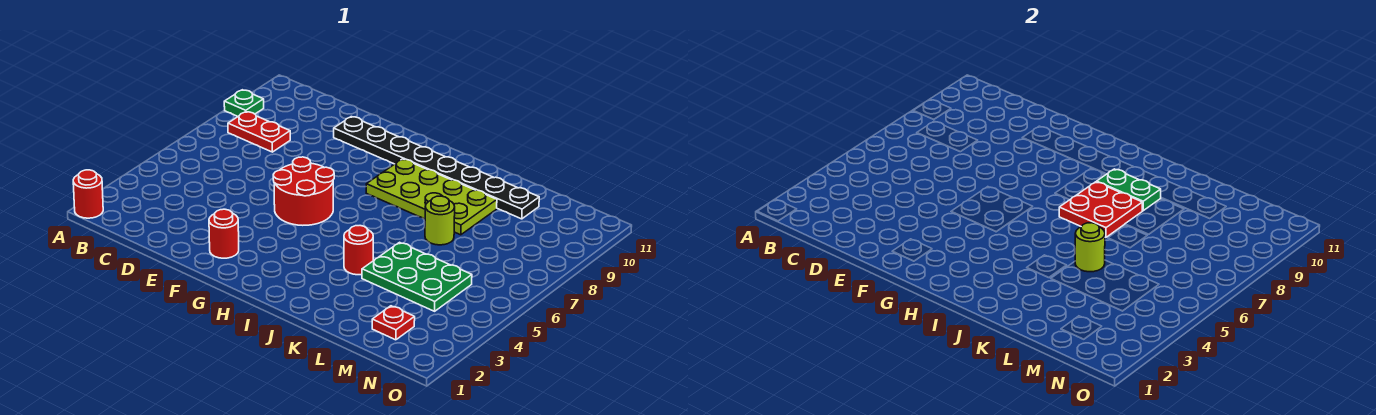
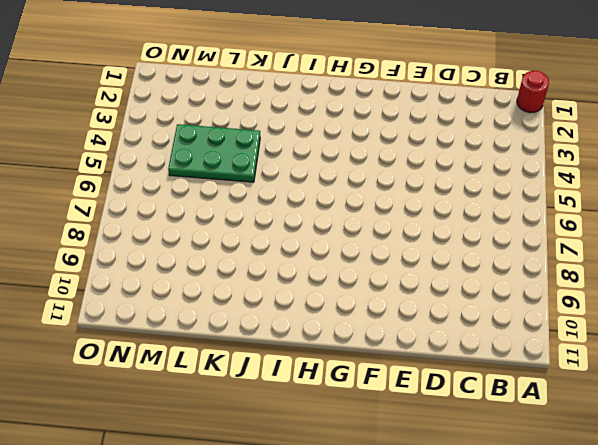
none -> green 1x1 plate [224,90,264,116]
none -> red 1x2 plate [228,112,290,152]
none -> black 1x8 plate [334,117,539,219]

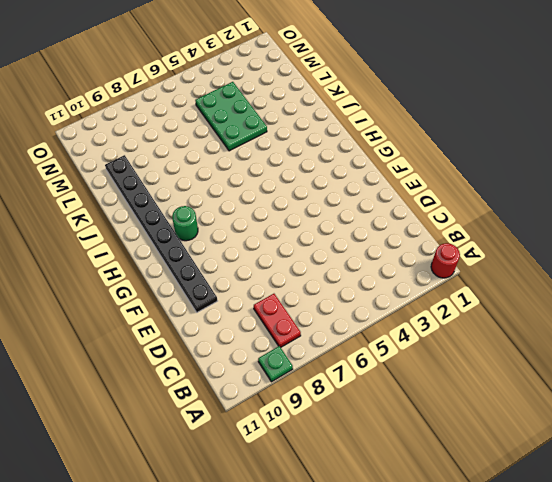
green 1x1 round brick [172,206,198,241] -> lime 2x4 plate [366,159,497,235]
none -> red 1x1 round brick [209,209,239,258]
none -> red 2x2 round brick [273,157,334,225]
none -> red 1x1 round brick [344,226,373,275]

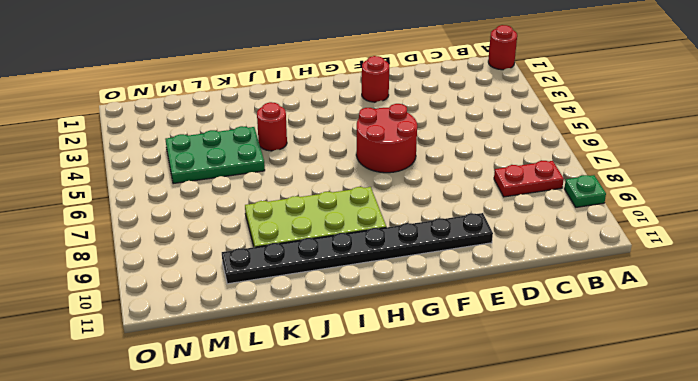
none -> lime 1x1 round brick [425,196,455,245]
none -> red 1x1 plate [372,306,415,340]
none -> red 2x2 plate [1059,182,1142,237]

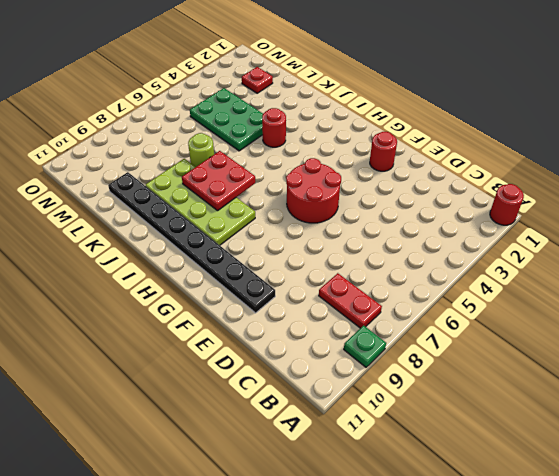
none -> green 1x2 plate [1097,169,1161,211]
none -> lime 1x1 round brick [1075,223,1105,272]

